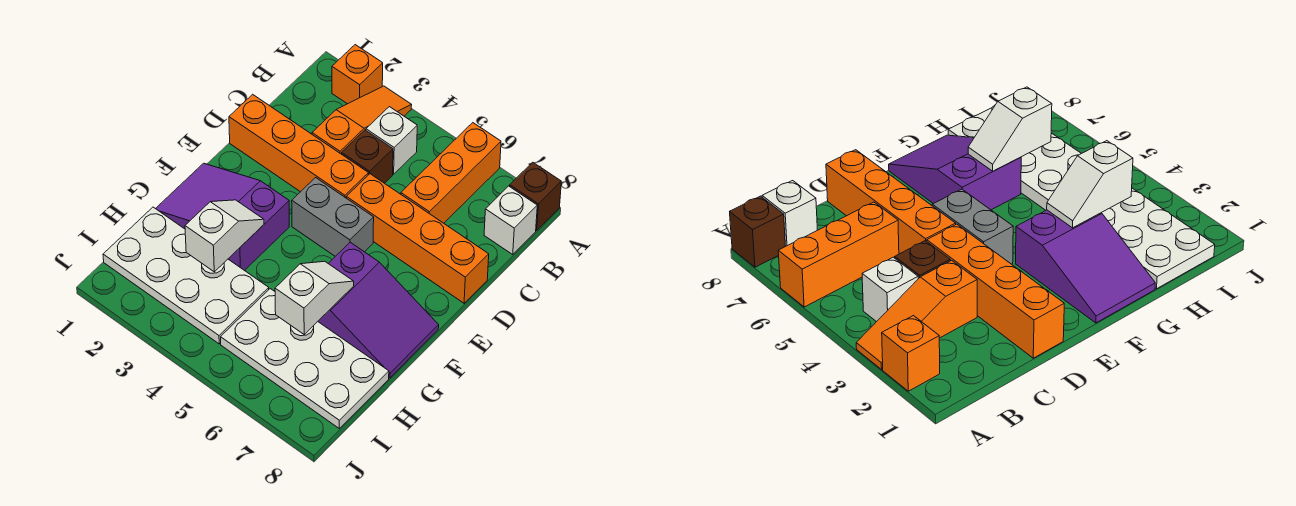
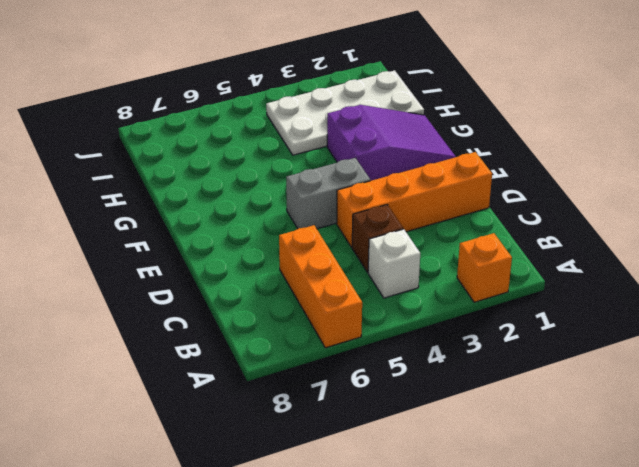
none -> orange 1x3 slope [312,86,412,154]
none -> brown 1x1 brick [510,162,561,230]
none -> white 1x1 brick [484,186,537,254]

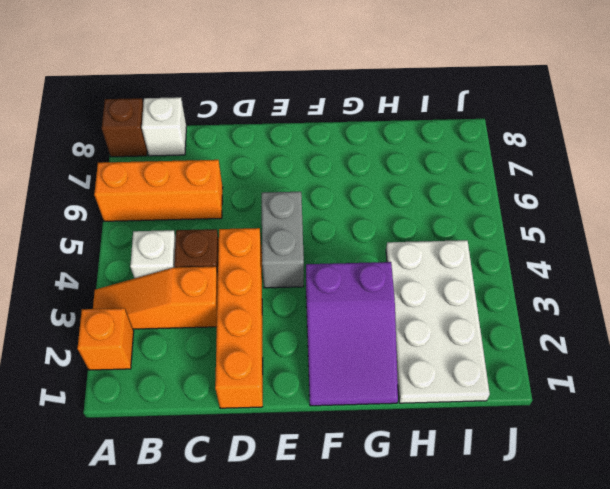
none -> orange 1x4 brick [346,174,489,303]
none -> purple 2x3 slope [318,242,439,378]
none -> white 2x4 plate [221,289,389,428]

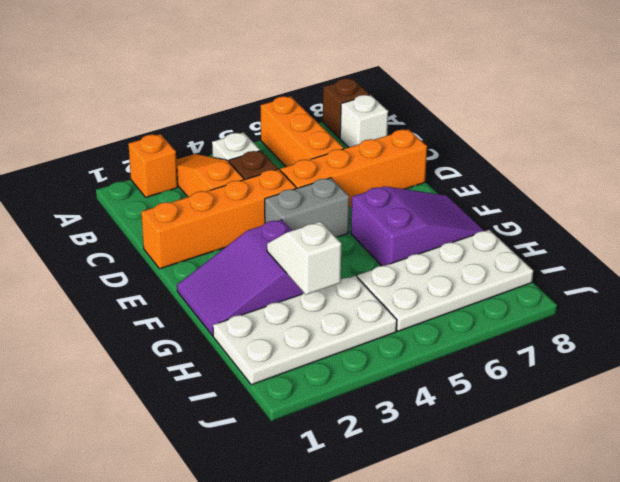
none -> white 1x2 slope [275,261,354,334]

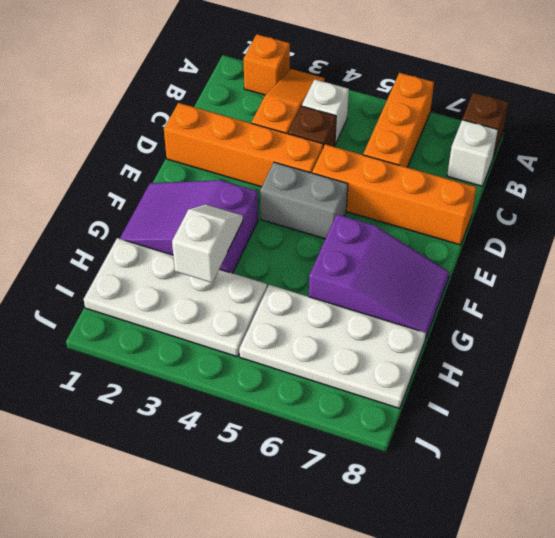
none -> white 1x2 slope [275,261,354,334]

